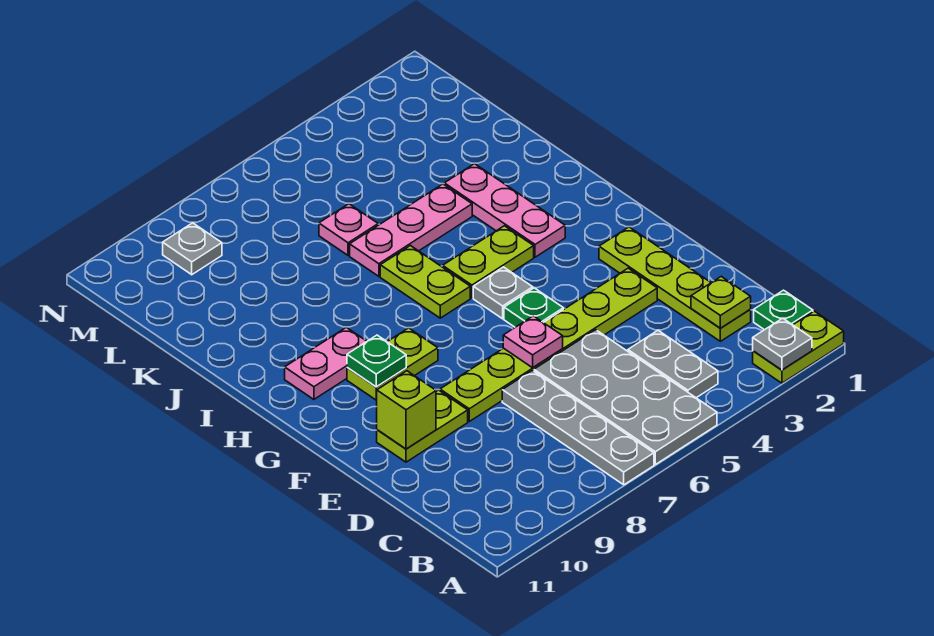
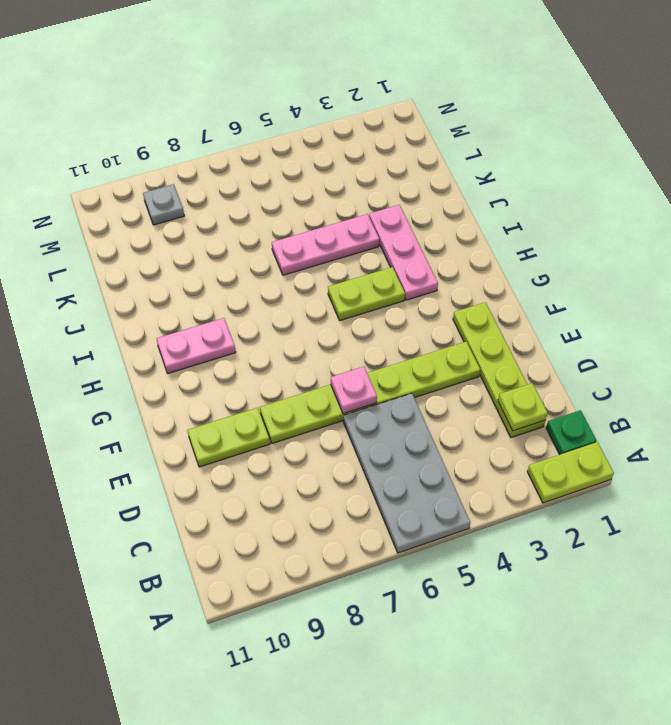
none -> grey 1x4 plate [502,370,654,485]
none -> grey 1x2 plate [628,331,718,398]
none -> green 1x1 plate [504,288,563,327]

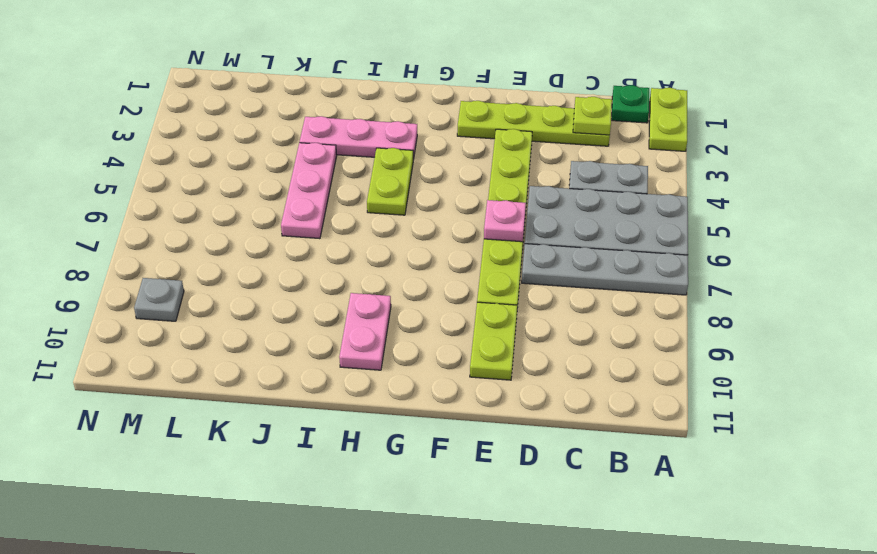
none -> green 1x1 plate [504,288,563,327]
none -> grey 1x1 plate [473,267,533,319]
none -> lime 1x2 plate [347,328,438,400]

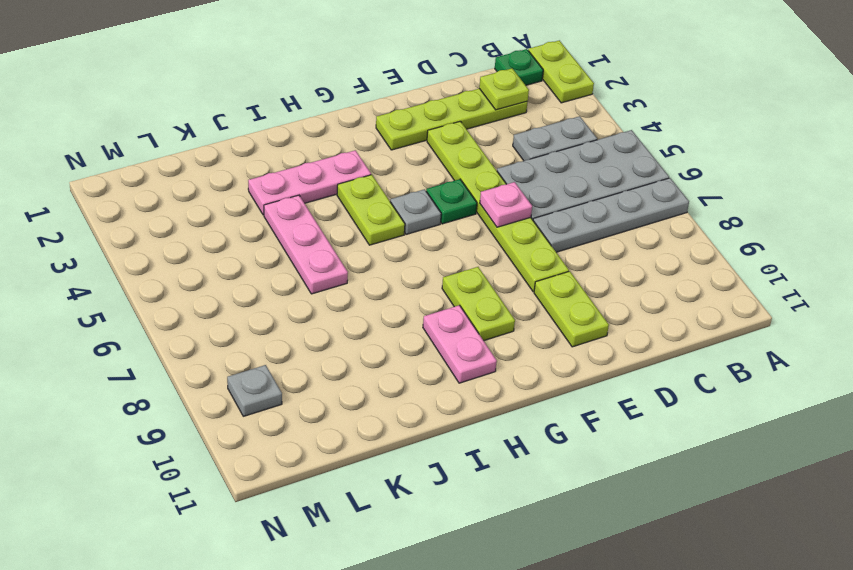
none -> lime 1x2 plate [380,246,470,318]
none -> pink 1x1 plate [319,204,378,255]
none -> grey 1x1 plate [753,318,812,370]

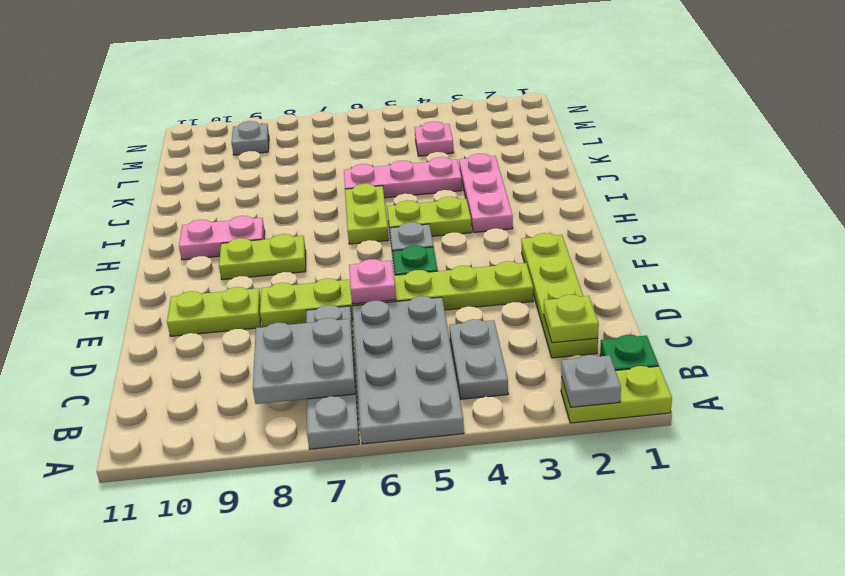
grey 2x2 plate [253,318,355,404] -> none
pink 1x1 plate [415,121,454,156] -> pink 1x1 plate moved to [319,204,378,255]
none -> lime 1x1 brick [377,371,436,449]
none -> green 1x1 plate [347,335,406,387]

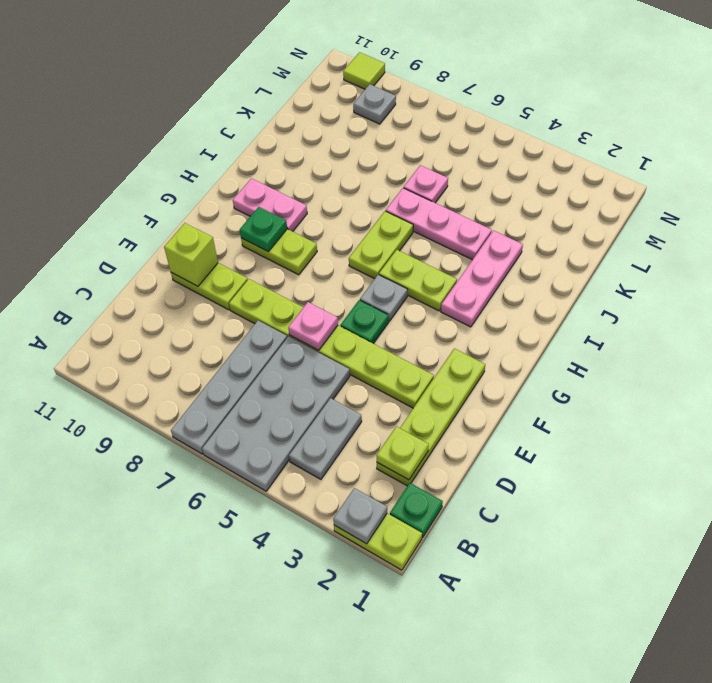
lime 1x1 tile [343,52,385,89] -> none

